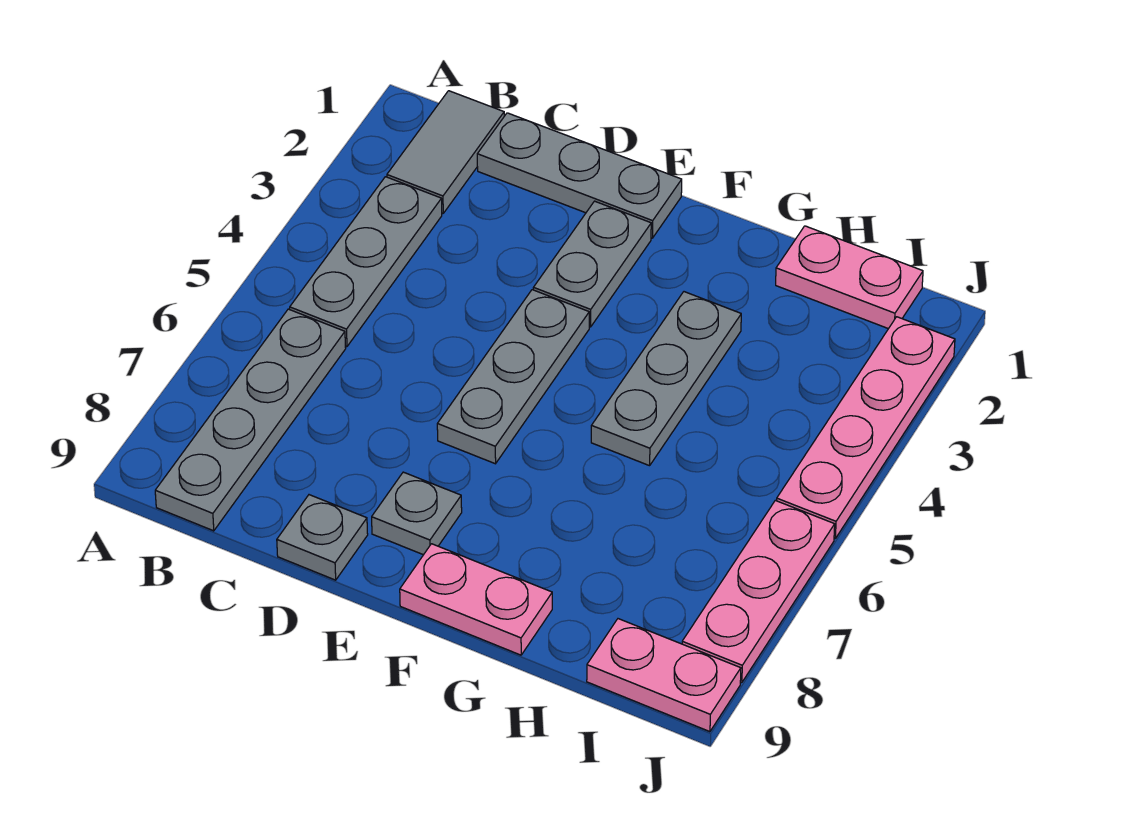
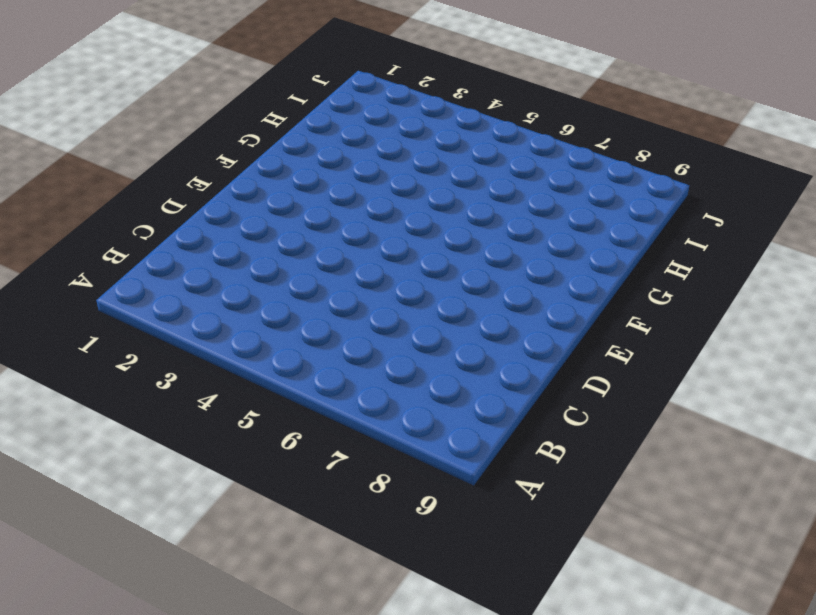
none -> grey 1x2 tile [387,91,504,213]
none -> grey 1x3 plate [290,177,442,347]
none -> grey 1x4 plate [155,309,346,531]

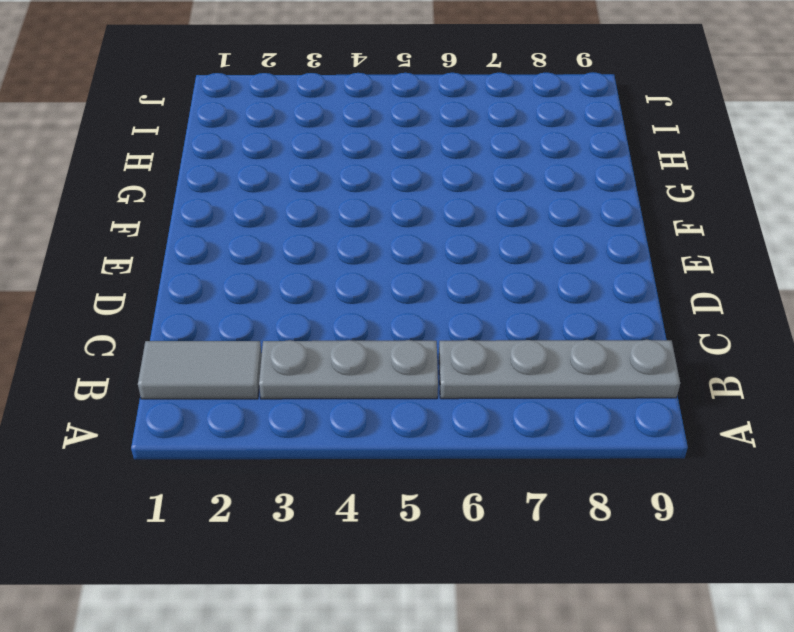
none -> grey 1x3 plate [477,113,682,238]
none -> grey 1x1 plate [277,495,368,580]
none -> grey 1x2 plate [533,201,651,327]

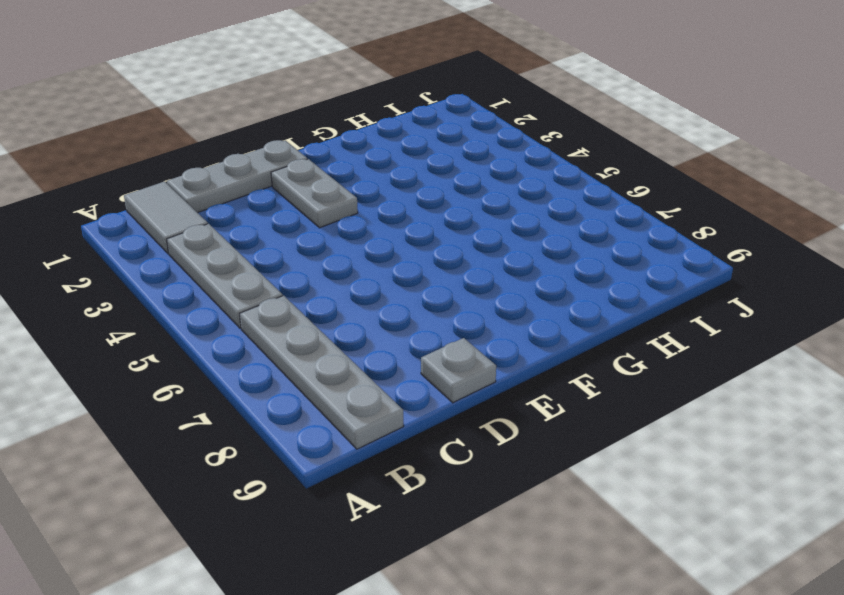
none -> grey 1x3 plate [437,290,589,464]
none -> grey 1x1 plate [372,472,462,555]
none -> pink 1x2 plate [400,544,552,655]

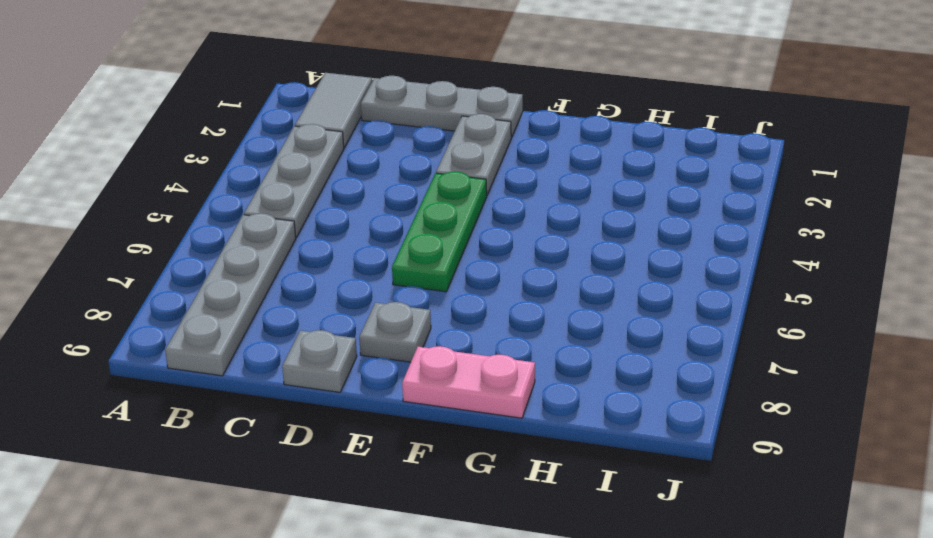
green 1x3 plate [392,172,487,292] -> grey 1x3 plate [437,290,589,464]
none -> grey 1x3 plate [591,292,741,466]
none -> pink 1x2 plate [776,226,923,329]
none -> pink 1x2 plate [587,619,741,732]

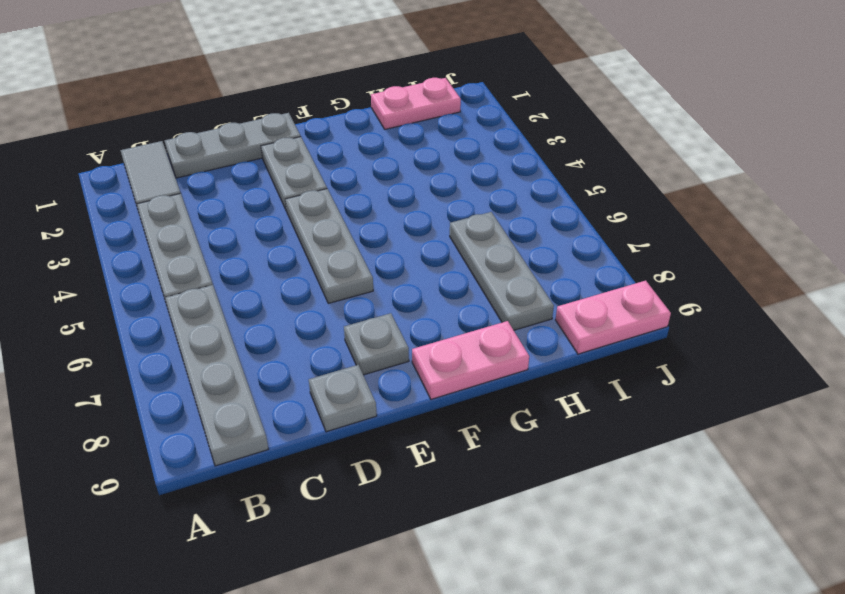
grey 1x3 plate [450,212,554,330] -> grey 1x3 plate moved to [591,292,741,466]
none -> pink 1x4 plate [777,317,955,539]
none -> pink 1x3 plate [682,500,835,683]

